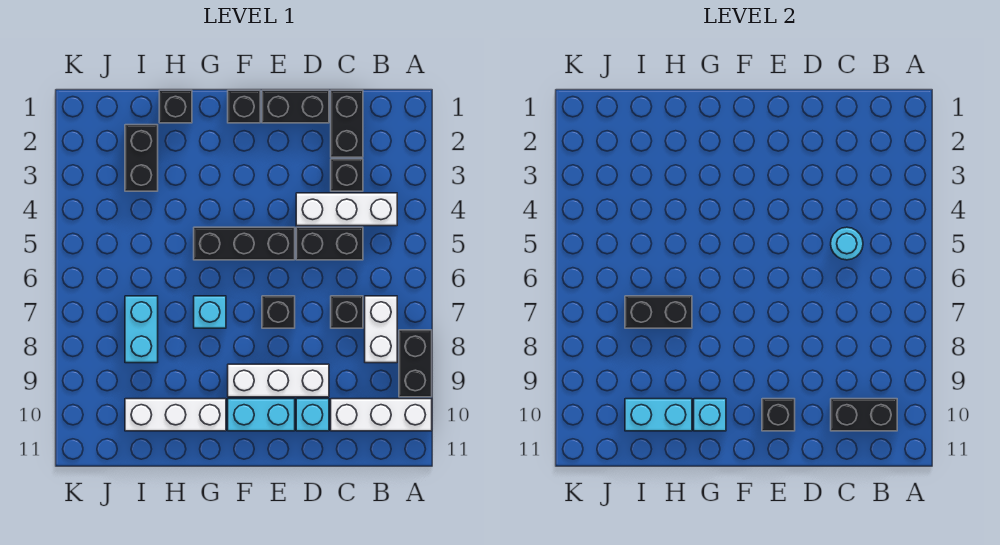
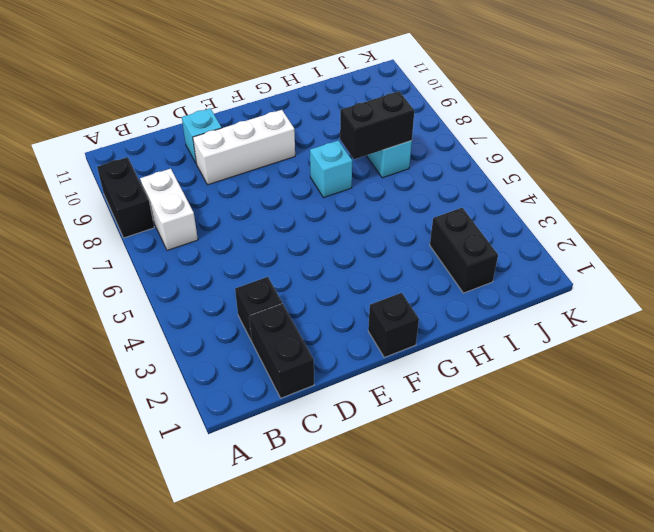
none -> white 1x3 brick [331,399,432,431]
none -> white 1x3 brick [296,193,397,226]
none -> black 1x2 brick [296,227,363,260]

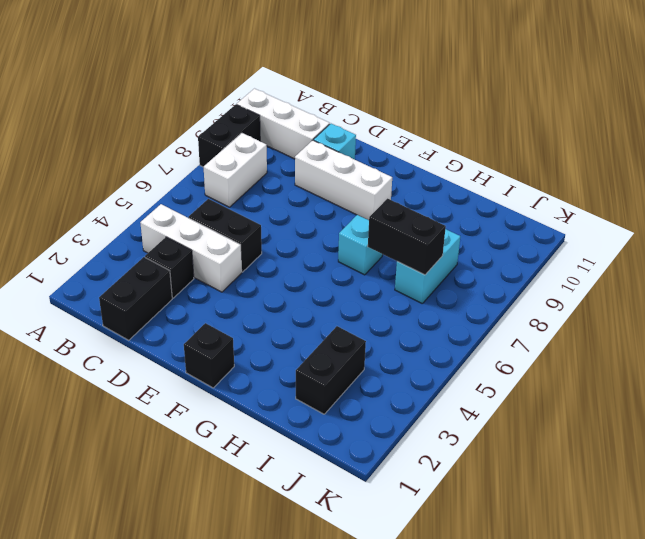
none -> black 1x1 brick [331,296,363,328]
none -> black 1x2 brick [262,90,329,123]
none -> black 1x3 brick [194,227,295,260]

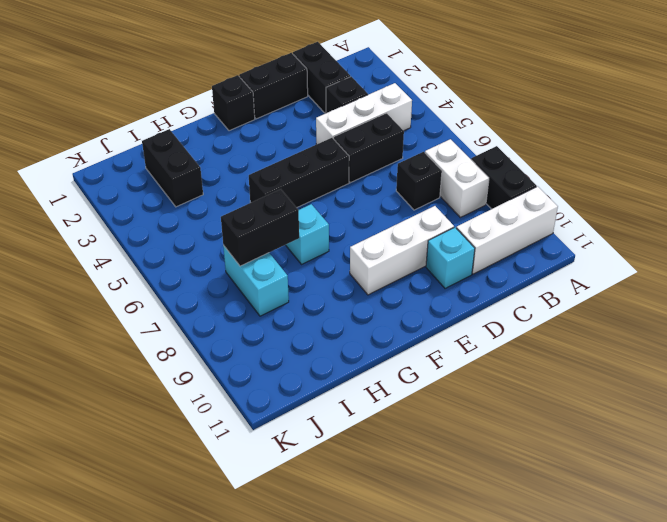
none -> black 1x1 brick [262,296,295,328]
none -> cyan 1x2 brick [228,399,295,431]
none -> white 1x3 brick [125,399,226,431]

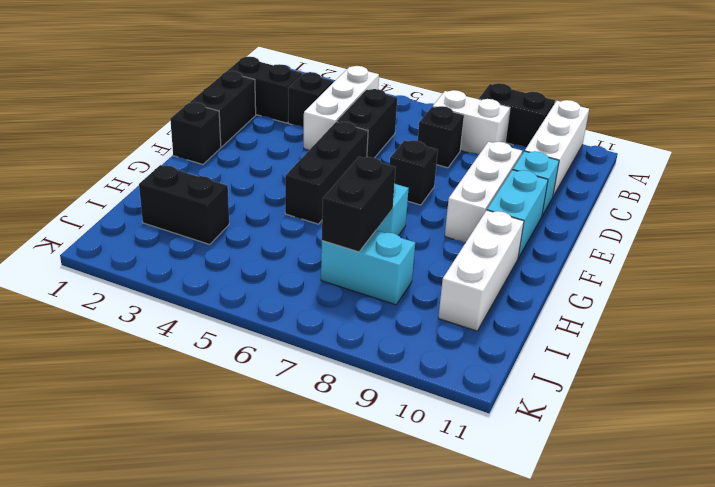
none -> black 1x1 brick [159,90,192,123]
none -> black 1x2 brick [831,399,897,431]
none -> cyan 1x1 round brick [831,227,863,260]

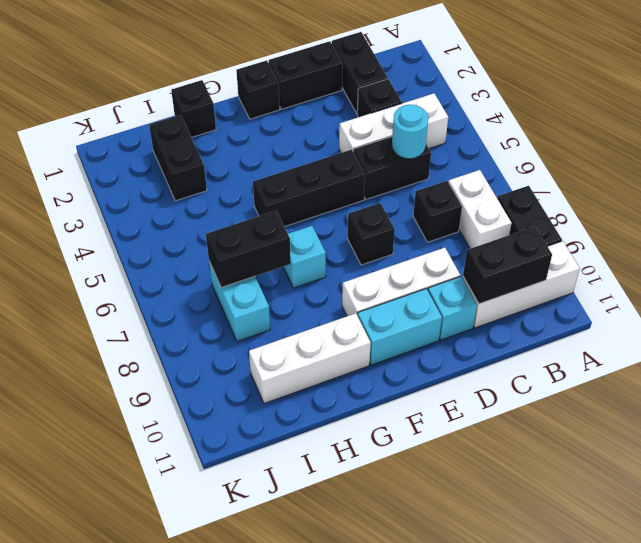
none -> black 1x1 brick [762,399,795,431]
none -> cyan 1x1 brick [694,399,726,431]
none -> cyan 1x2 brick [625,399,692,431]

